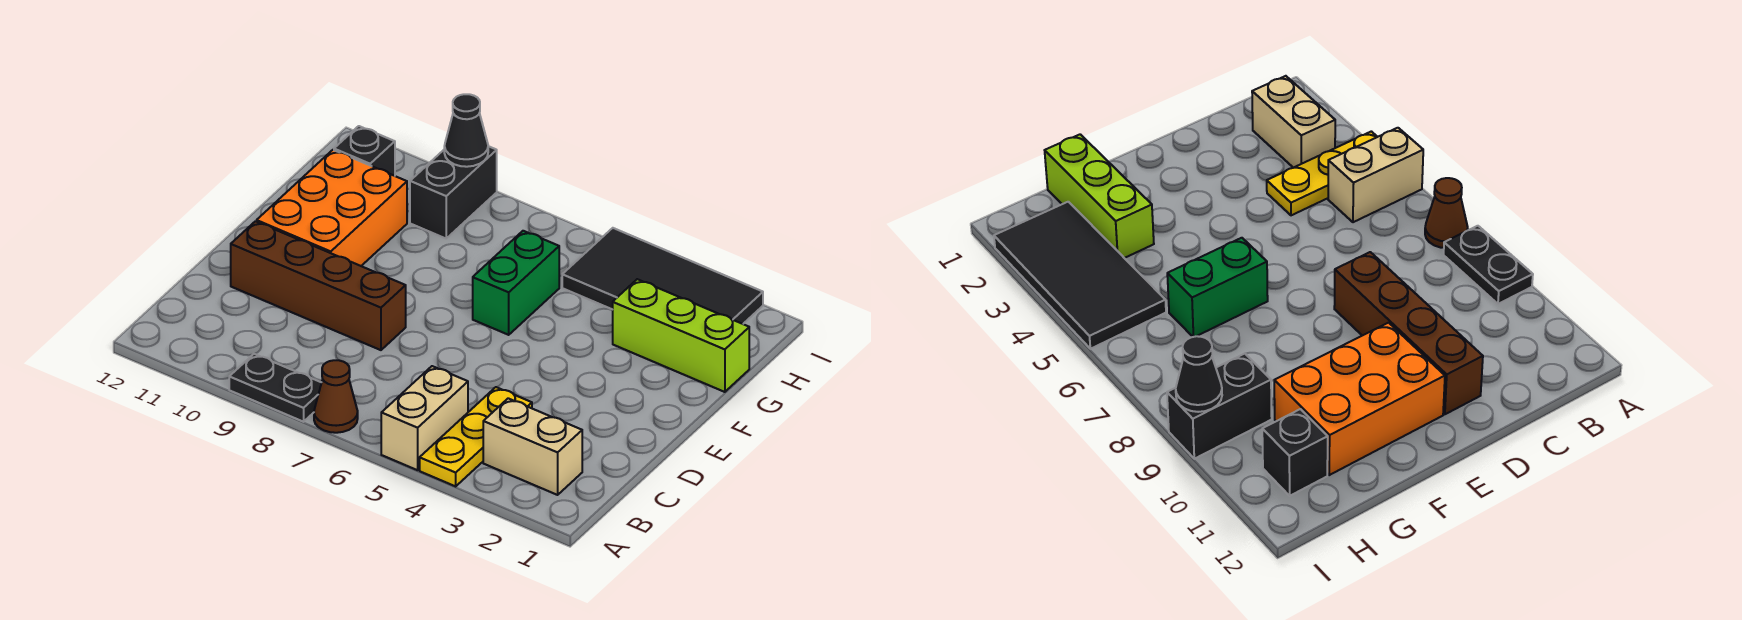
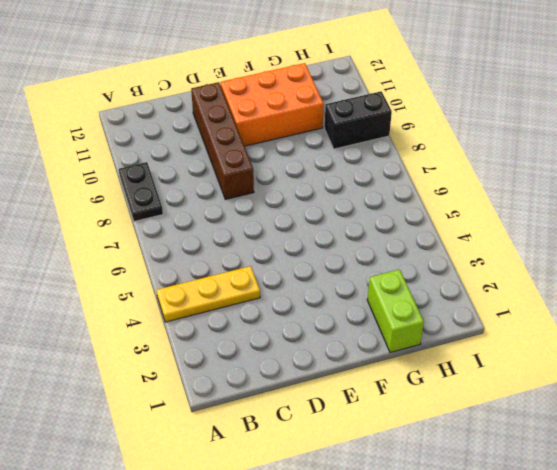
lime 1x2 brick [367,269,424,353] -> lime 1x3 brick [613,279,749,392]
none -> tan 1x2 brick [381,366,468,470]
none -> brown 1x1 cone [314,360,358,433]
none -> tan 1x2 brick [483,398,582,495]

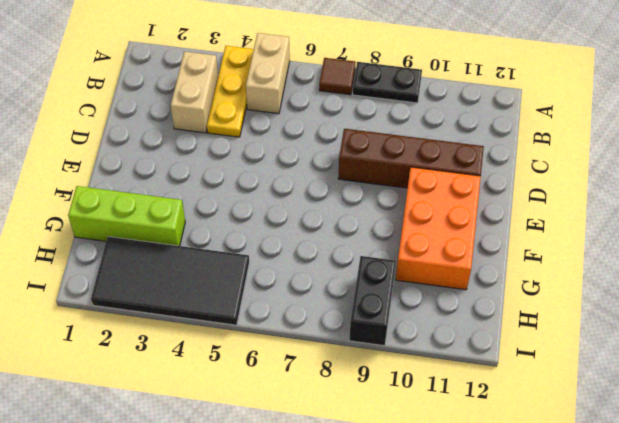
brown 1x1 tile [319,58,356,95] -> brown 1x1 cone [314,360,358,433]
tan 1x2 brick [171,51,218,133] -> tan 1x2 brick turned to [483,398,582,495]
none -> green 1x2 brick [473,231,559,335]
none -> black 1x1 brick [334,126,395,176]
none -> black 1x1 cone [444,94,488,167]

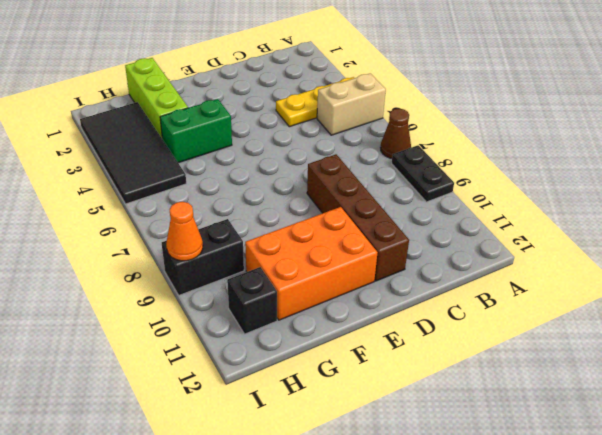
green 1x2 brick [160,99,232,163] -> green 1x2 brick moved to [473,231,559,335]
orange 1x1 cone [166,202,203,261] -> black 1x1 cone [444,94,488,167]
none -> tan 1x2 brick [483,398,582,495]

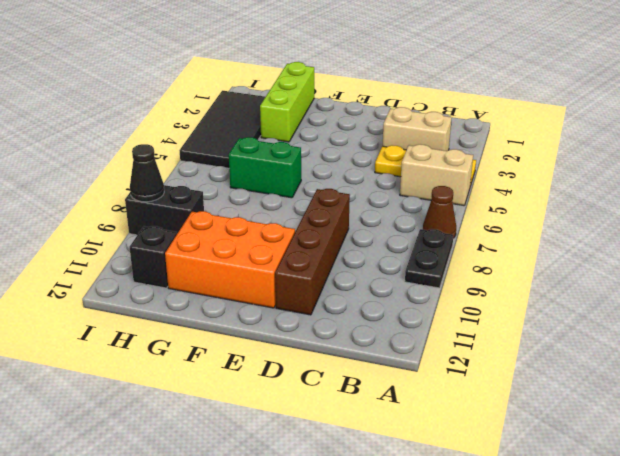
tan 1x2 brick [383,107,452,151] -> tan 1x2 brick turned to [483,398,582,495]

